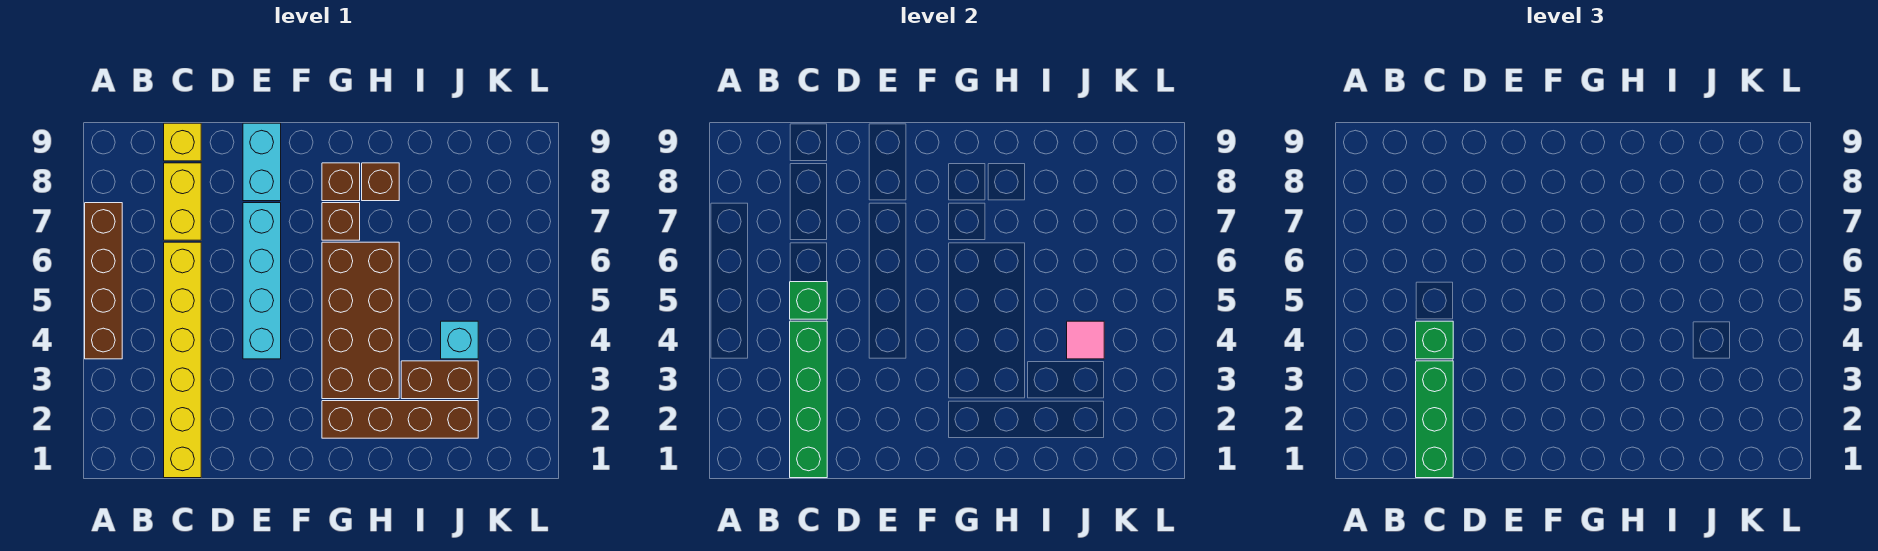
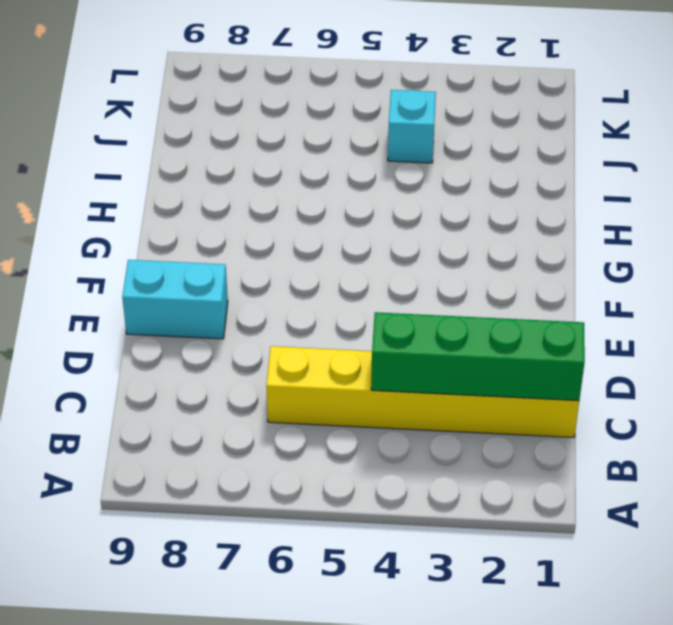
none -> brown 1x4 brick [85,203,122,359]
none -> yellow 1x2 brick [164,163,201,240]
none -> yellow 1x1 brick [164,123,201,161]

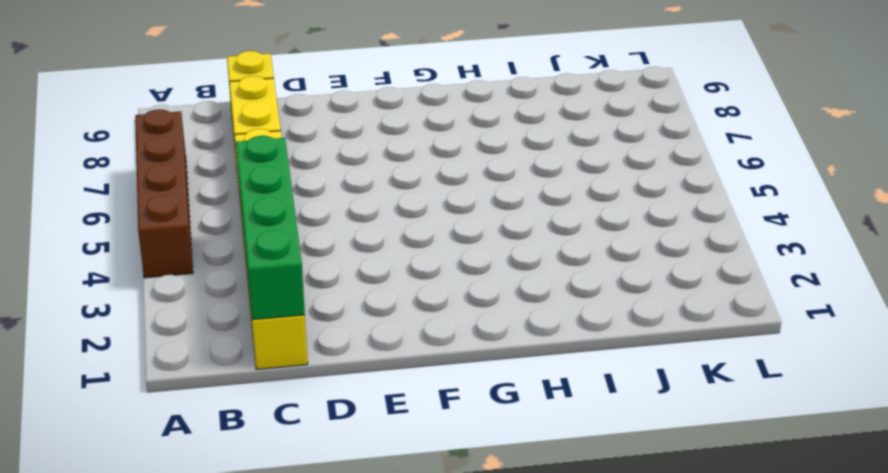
none -> cyan 1x4 brick [243,203,281,359]
none -> cyan 1x2 brick [243,123,281,201]
none -> brown 1x4 brick [322,401,478,438]

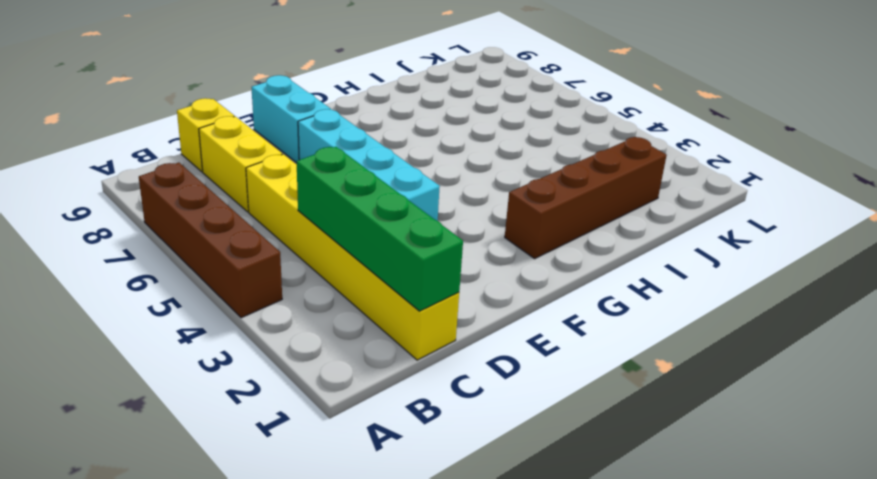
none -> brown 2x4 brick [322,242,399,399]
none -> brown 1x1 brick [322,203,360,240]
none -> brown 1x1 brick [322,163,360,201]

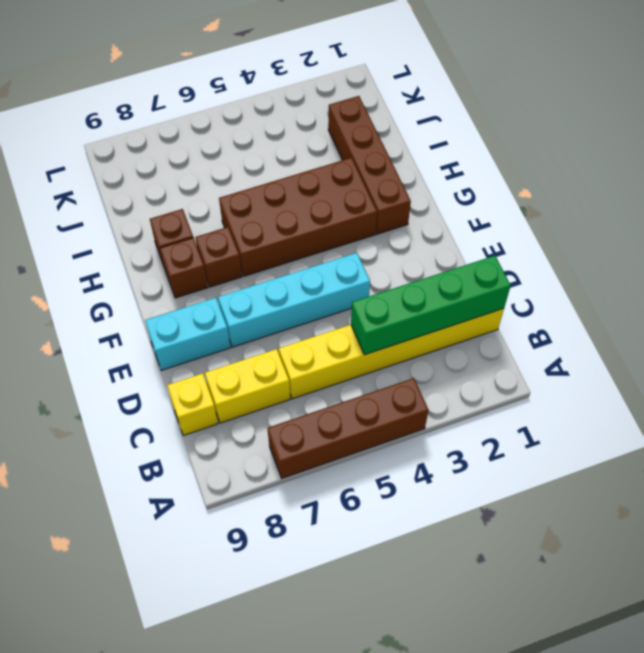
none -> brown 1x2 brick [401,361,478,399]
none -> cyan 1x1 brick [441,321,478,359]
none -> green 1x1 brick [790,282,827,319]

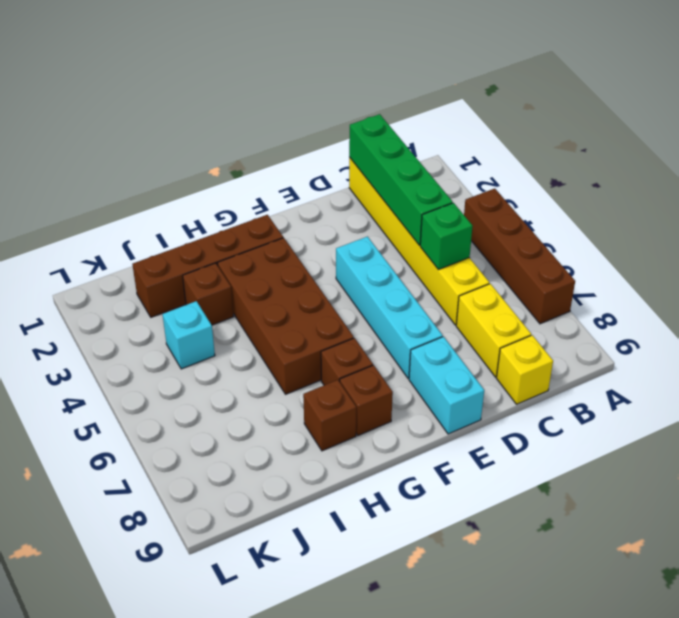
brown 1x1 brick [183,263,234,325] -> brown 1x2 brick [401,361,478,399]
none -> pink 1x1 tile [1067,321,1104,359]
none -> green 1x3 brick [1416,361,1453,478]
none -> green 1x1 brick [1416,321,1453,359]

